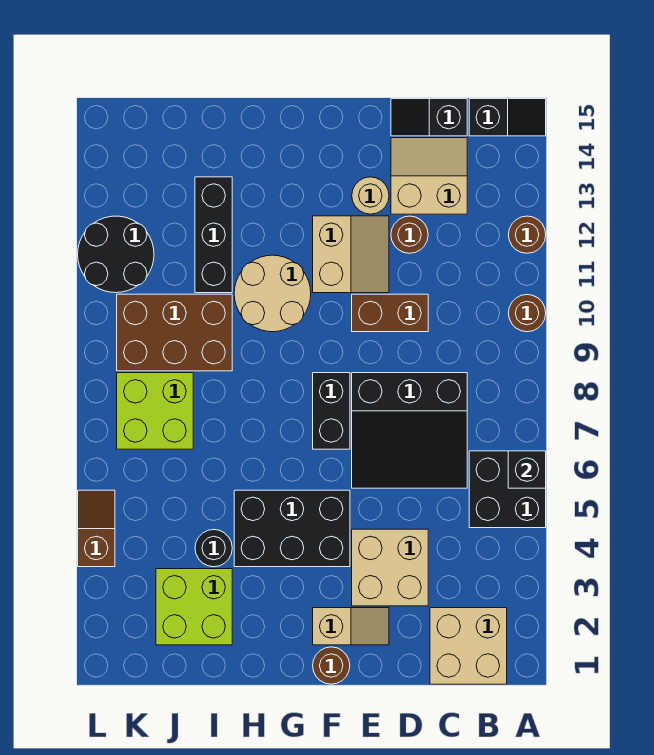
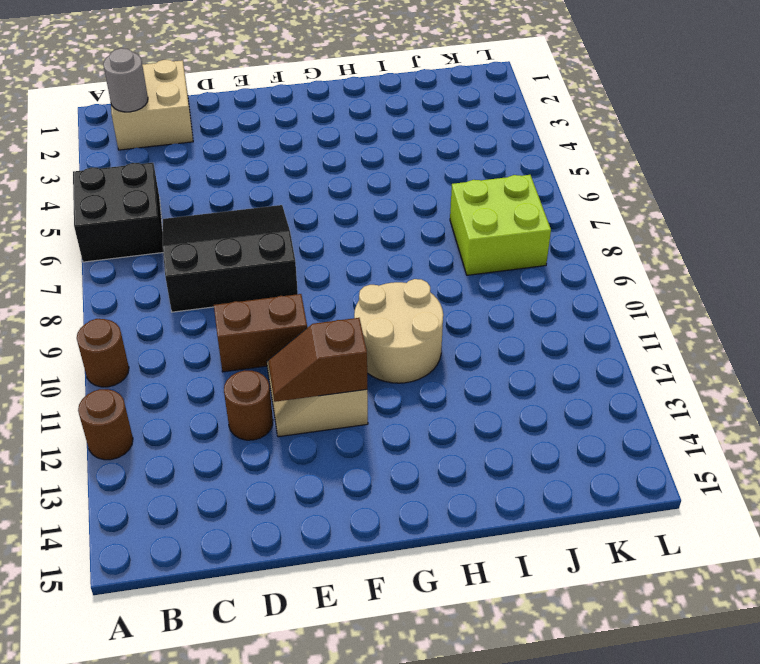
grey 1x1 round brick [103,48,148,112] -> none
brown 1x2 slope [268,318,367,402] -> brown 1x2 slope turned to [78,490,115,567]
none -> black 1x2 slope [469,99,546,136]
none -> tan 2x2 slope [391,138,467,214]
none -> black 1x2 slope [391,99,467,136]

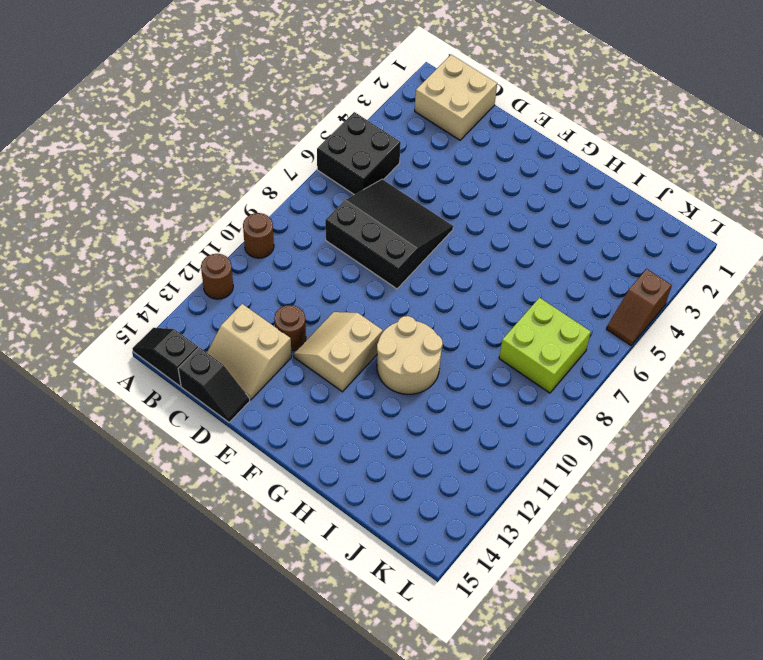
none -> tan 2x2 brick [352,529,428,606]
none -> brown 1x2 brick [352,294,428,332]
none -> tan 1x2 slope [313,608,389,645]

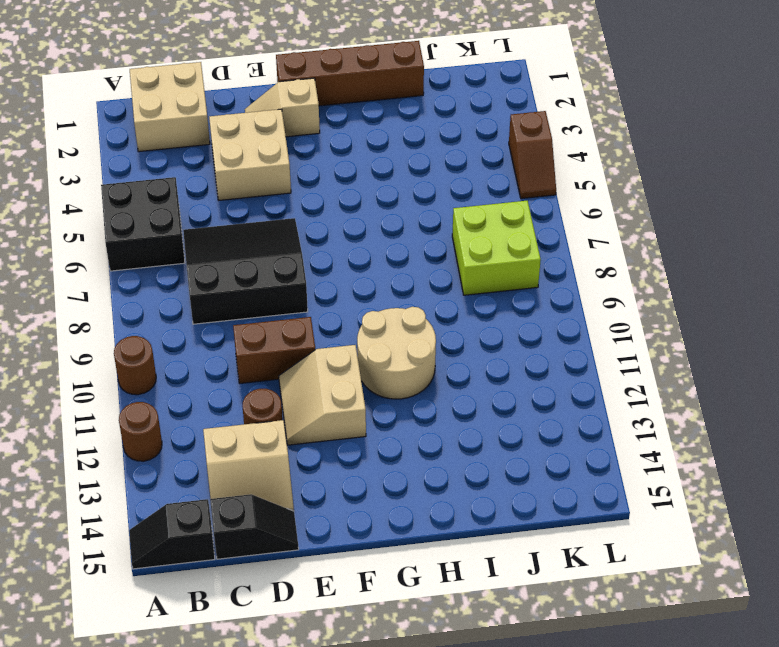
brown 1x4 brick [276,41,424,106] -> brown 1x1 round brick [313,647,350,684]
none -> tan 1x1 round brick [352,177,389,214]
none -> black 2x3 brick [234,490,350,567]
none -> black 1x2 brick [313,373,350,449]

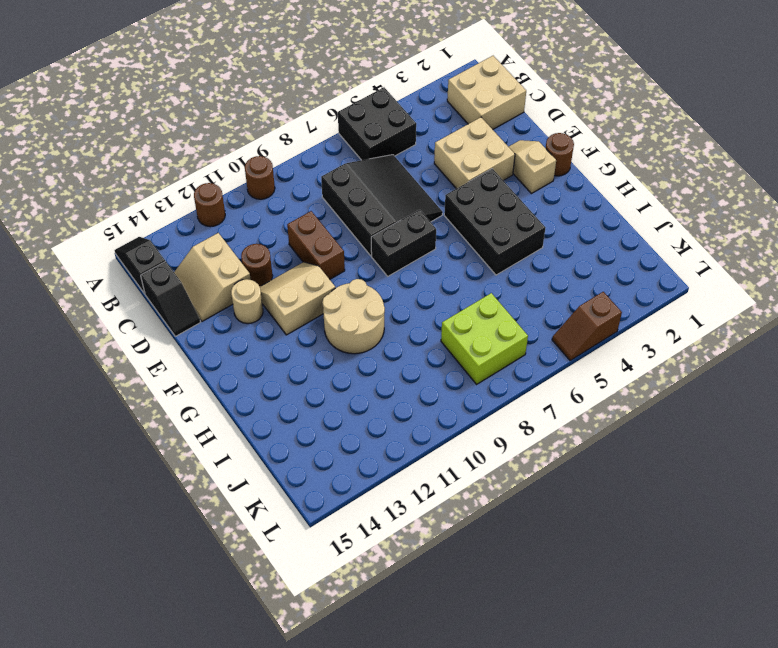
none -> lime 2x2 brick [156,569,232,645]
none -> black 1x1 round brick [195,530,232,567]
none -> brown 2x3 brick [117,294,232,371]

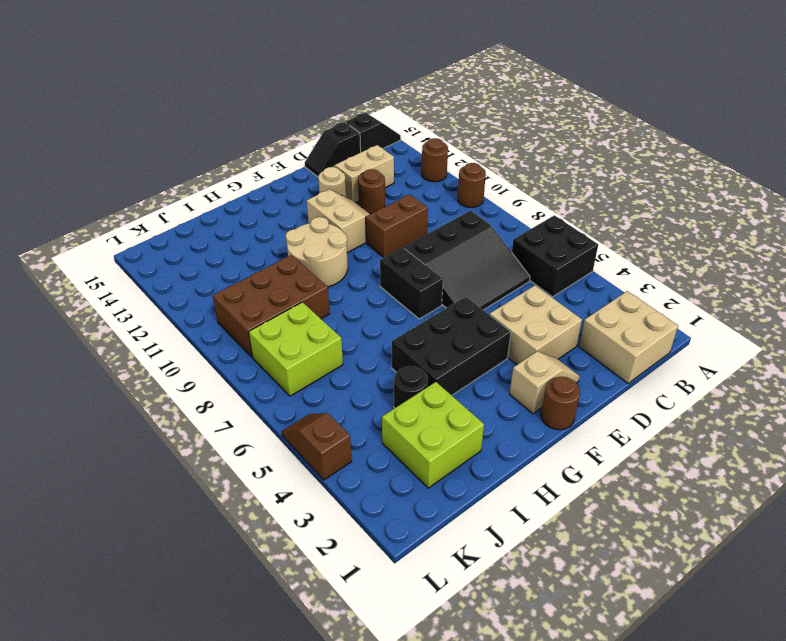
none -> black 1x3 brick [195,177,232,293]
none -> black 2x2 round brick [78,216,154,293]
none -> black 1x1 brick [508,451,546,488]

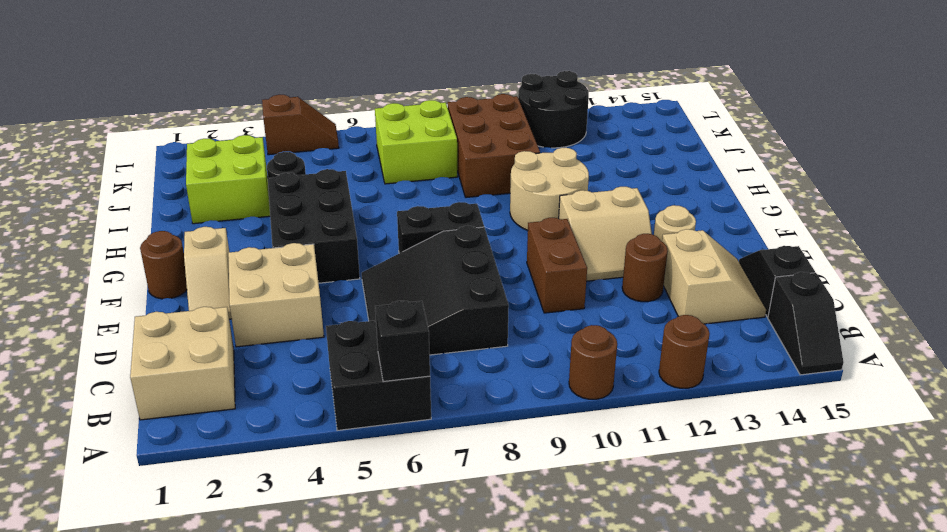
none -> black 1x3 brick [195,177,232,293]

